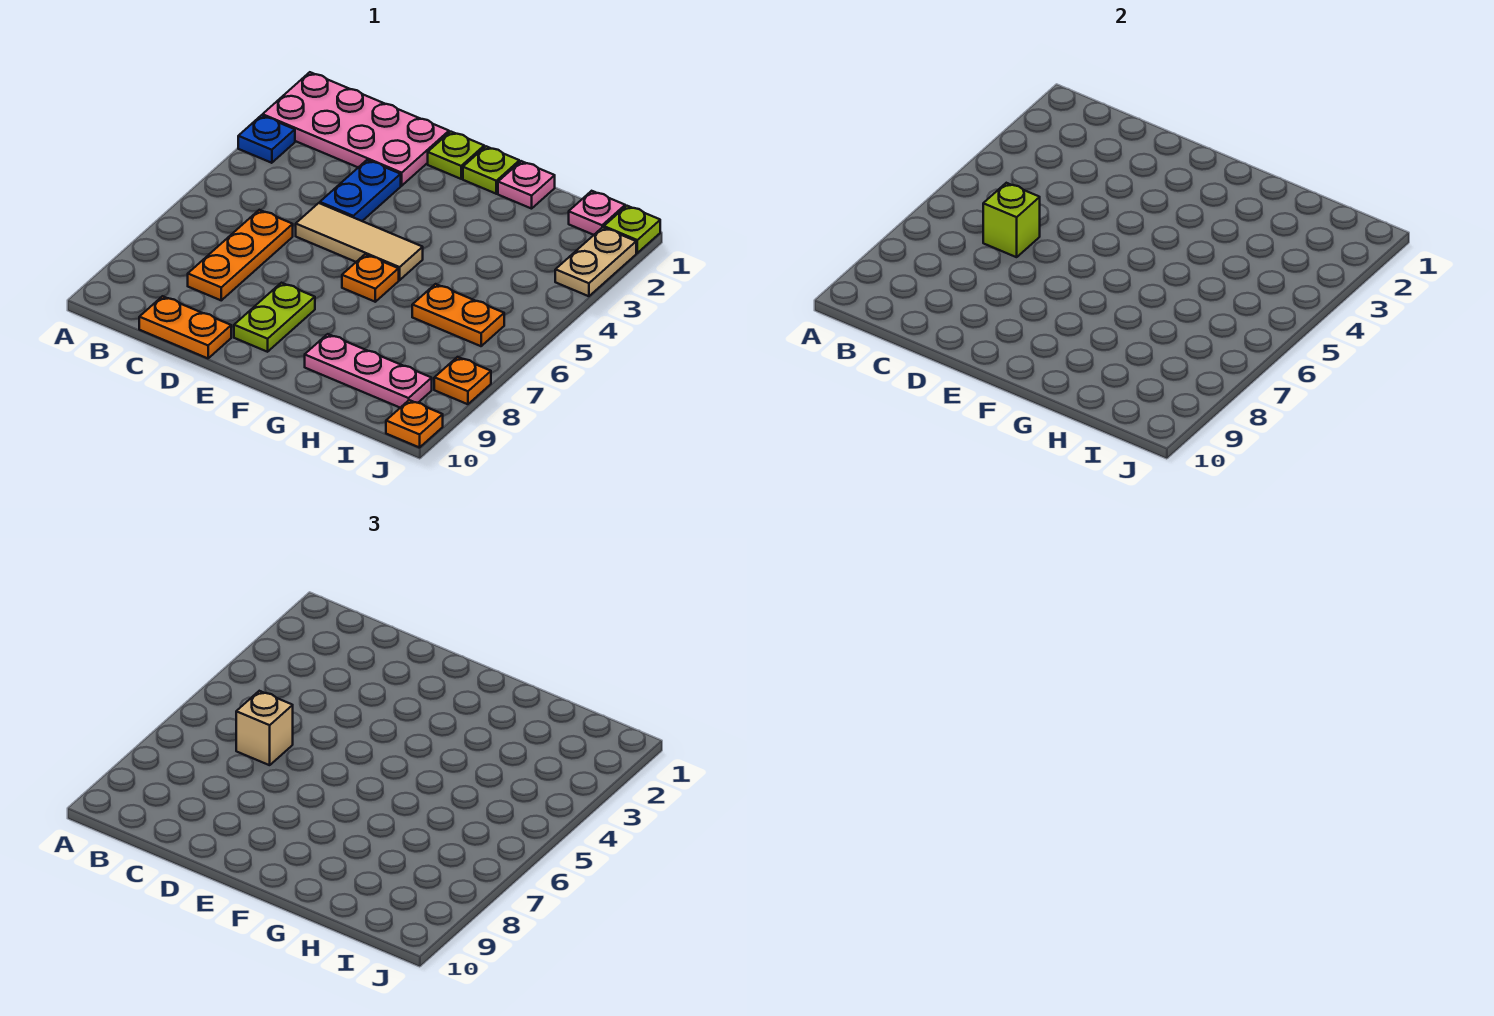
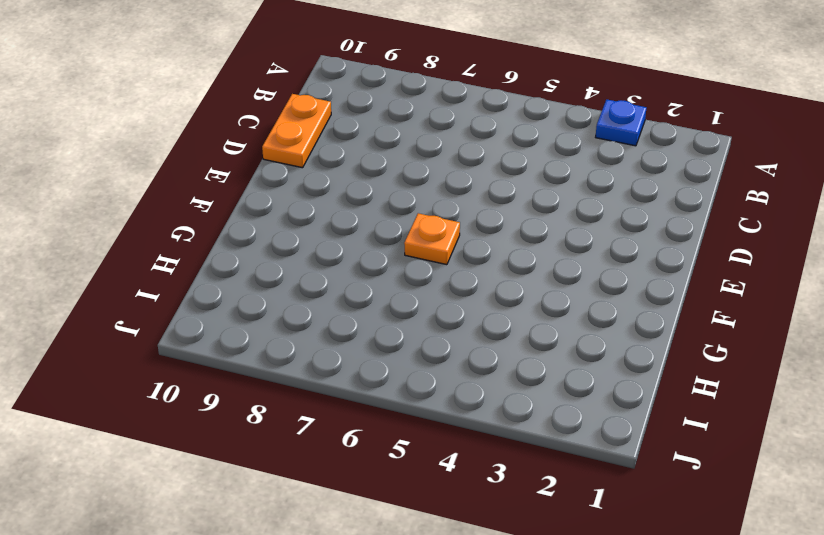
none -> pink 2x4 plate [263,72,449,186]
none -> orange 1x3 plate [188,210,293,300]
none -> blue 1x2 plate [320,160,401,221]

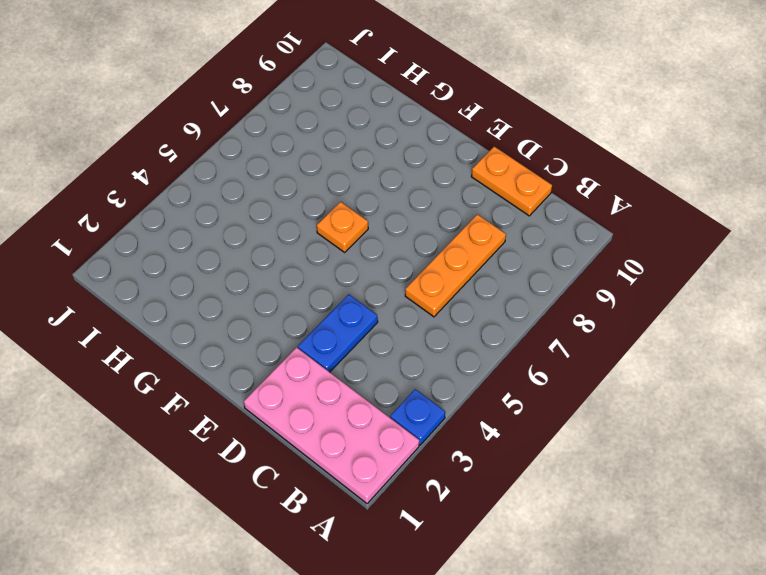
none -> tan 1x3 tile [296,203,423,280]
none -> lime 1x1 plate [428,132,484,179]
none -> lime 1x2 plate [234,283,315,352]

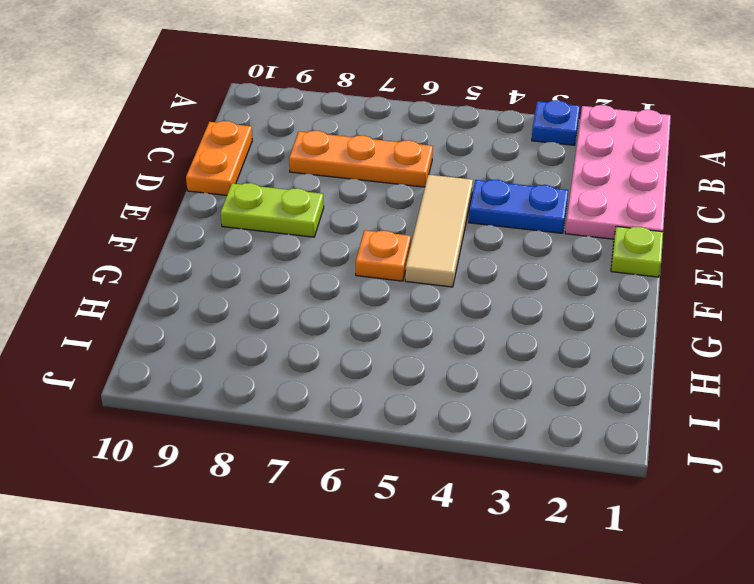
none -> lime 1x1 plate [463,146,519,194]
none -> pink 1x1 plate [498,161,555,209]
none -> pink 1x3 plate [305,334,432,408]

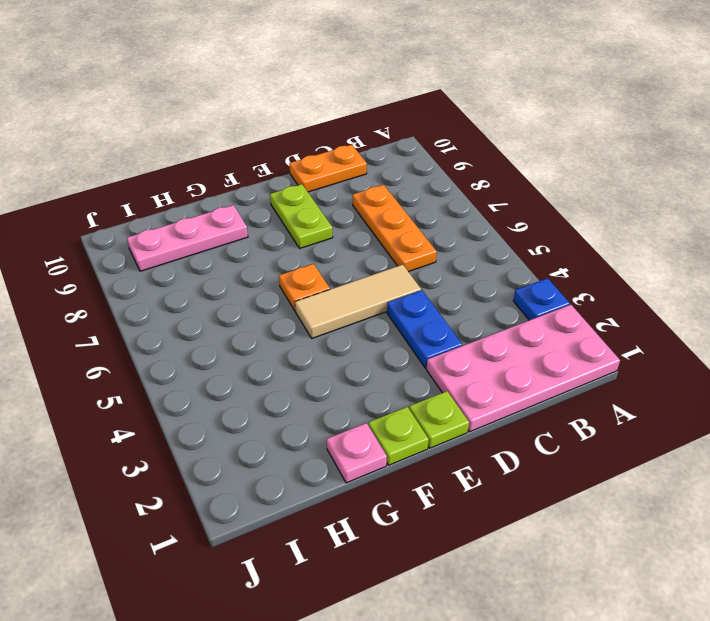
none -> orange 1x2 plate [412,284,504,346]
none -> pink 1x1 plate [569,191,625,235]
none -> lime 1x1 plate [604,206,660,253]

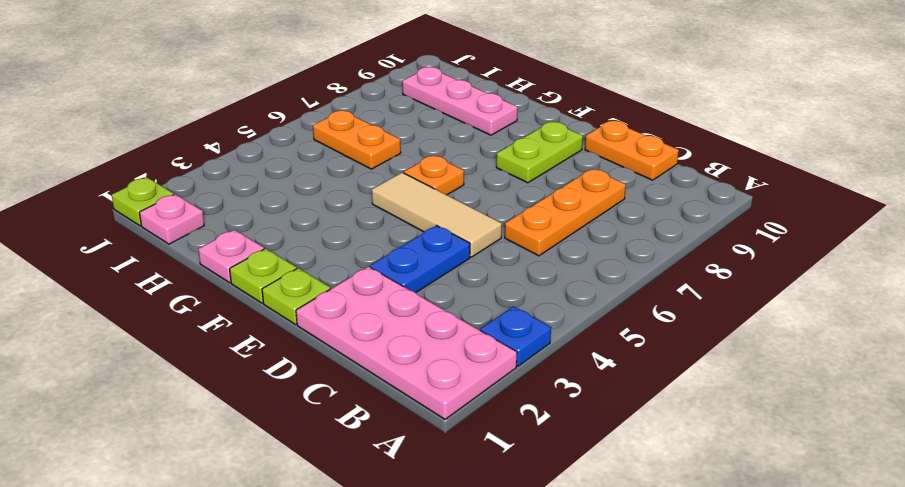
none -> tan 1x2 plate [555,227,636,296]
none -> orange 1x1 plate [434,357,491,404]
none -> orange 1x1 plate [386,400,443,448]

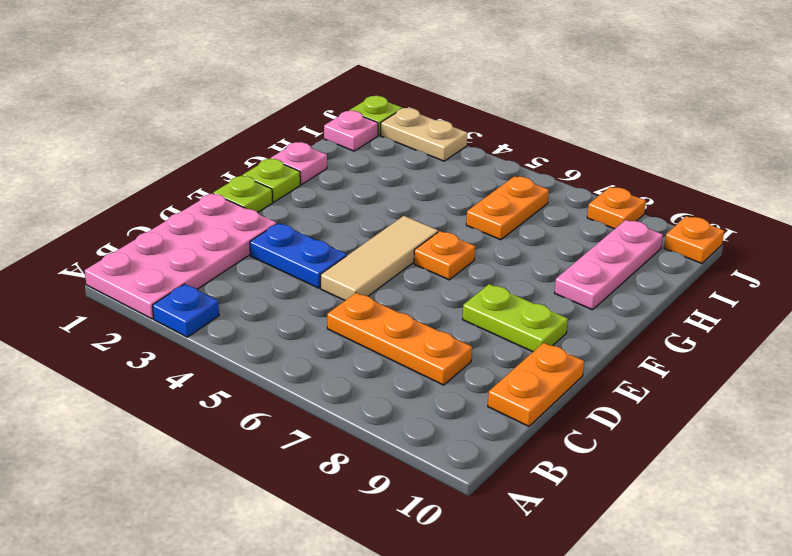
none -> lime 1x1 brick [983,183,1040,257]
none -> tan 1x1 brick [236,691,293,765]

